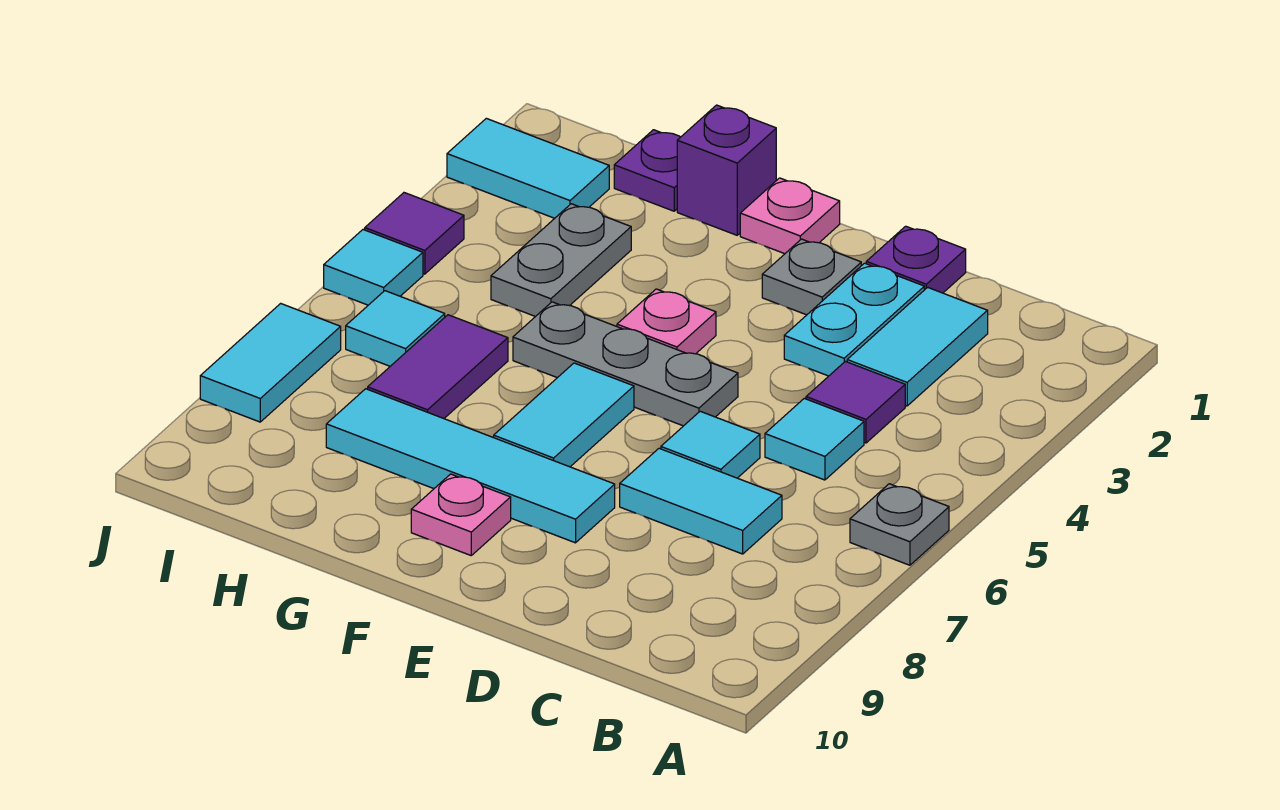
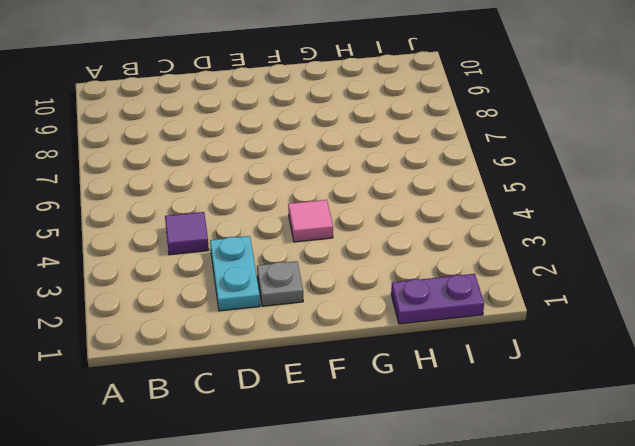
pink 1x1 tile [288,200,333,242] -> pink 1x1 plate [617,289,716,354]
purple 1x2 plate [391,274,484,324] -> purple 1x1 plate [614,130,680,211]
none -> grey 1x1 plate [850,484,949,565]
none -> cyan 1x2 tile [847,287,988,406]
none -> cyan 1x1 tile [765,398,864,480]

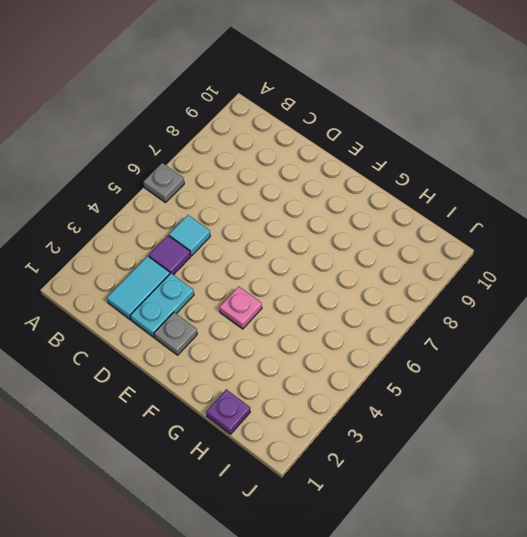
none -> cyan 1x2 tile [620,448,782,554]
none -> purple 1x1 plate [866,226,966,293]
none -> cyan 1x1 tile [661,411,760,478]

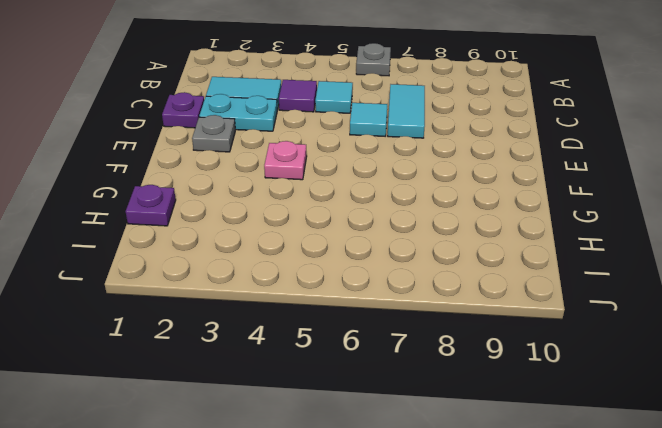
none -> grey 1x3 plate [513,302,738,426]
none -> cyan 1x4 tile [326,389,615,543]
none -> pink 1x1 plate [740,178,840,254]

